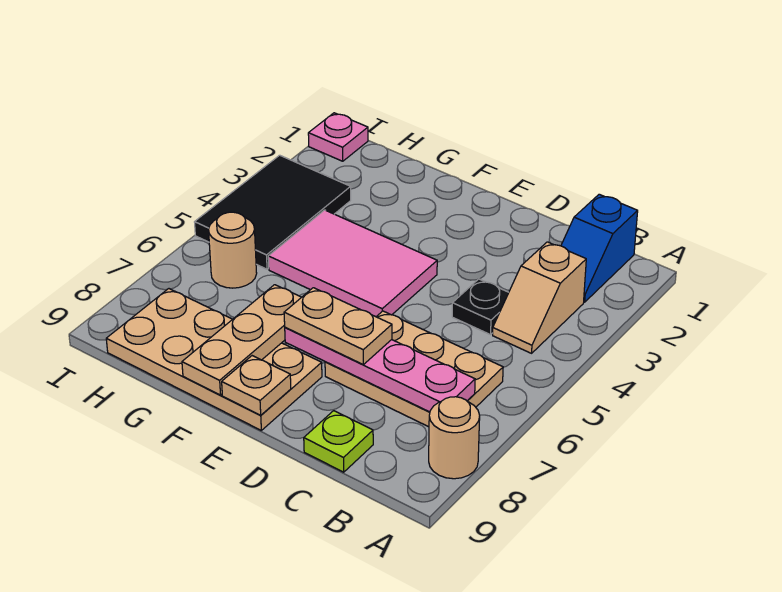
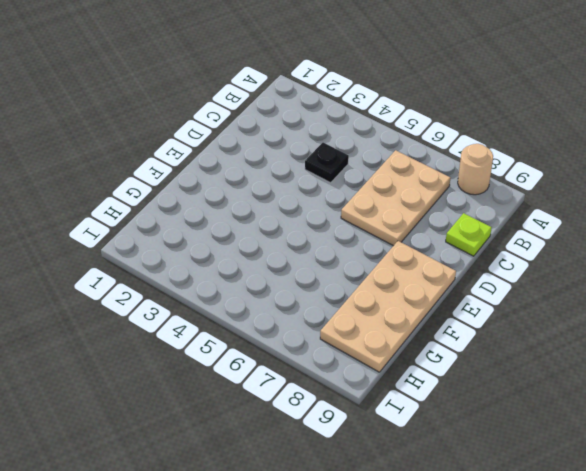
none -> blue 1x2 slope [561,194,638,302]
none -> tan 1x2 slope [493,242,586,353]
none -> pink 2x3 tile [268,210,437,317]

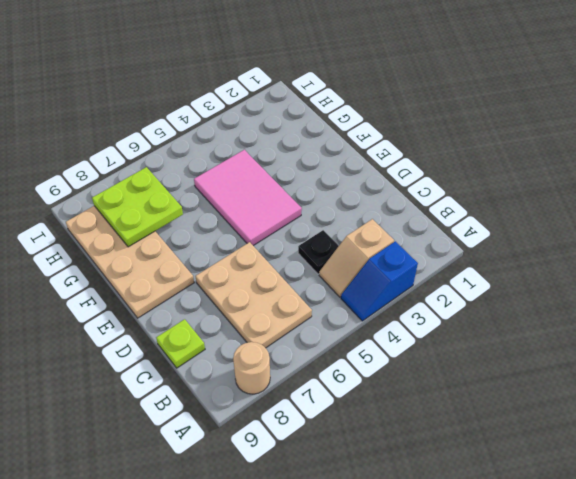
blue 1x2 slope [341,241,418,321] -> blue 1x2 slope moved to [561,194,638,302]
lime 2x2 plate [92,167,183,247] -> none
none -> black 2x3 tile [195,155,351,269]
none -> tan 1x1 round brick [209,212,257,288]
none -> pink 1x1 plate [308,113,368,161]

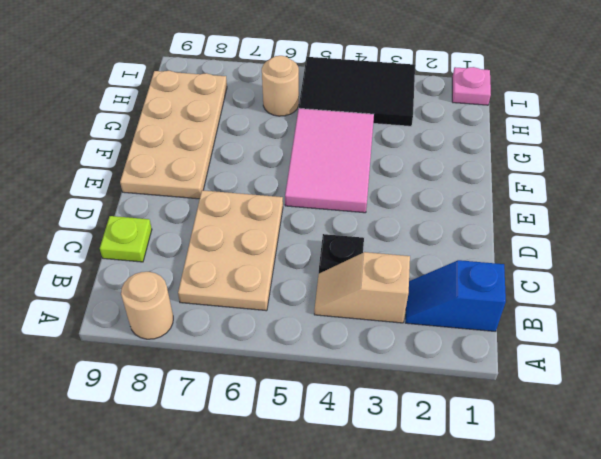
none -> pink 1x4 plate [285,327,475,412]
none -> tan 1x1 plate [222,356,291,415]
none -> tan 1x3 plate [182,285,301,395]

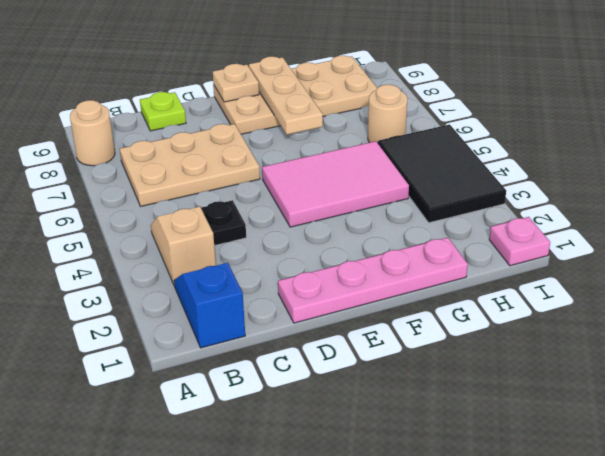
pink 1x4 plate [278,237,468,323] -> pink 1x4 plate moved to [285,327,475,412]
none -> tan 1x2 plate [284,288,392,365]

